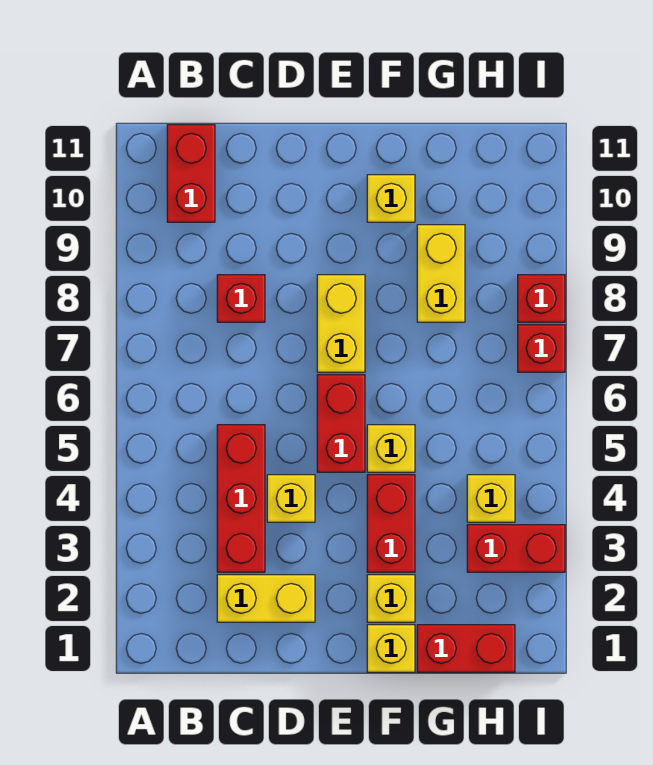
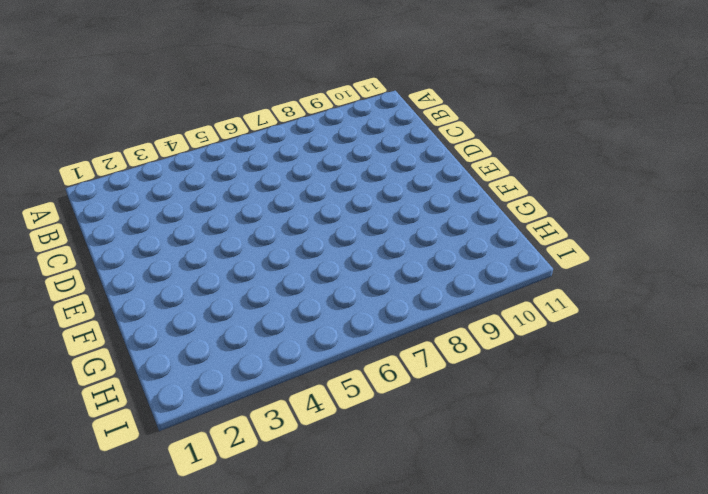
none -> red 1x2 brick [167,125,215,222]
none -> yellow 1x2 brick [217,575,315,622]
none -> red 1x3 brick [217,425,265,572]

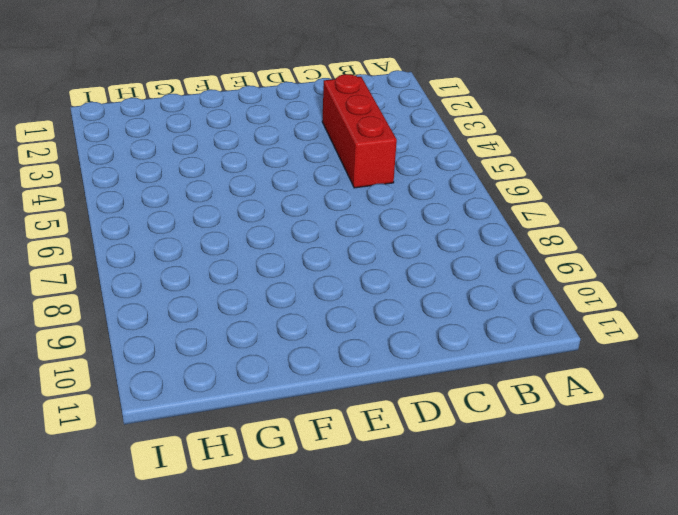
none -> red 1x2 brick [167,125,215,222]
none -> yellow 1x2 brick [217,575,315,622]
none -> red 1x1 brick [217,275,265,322]

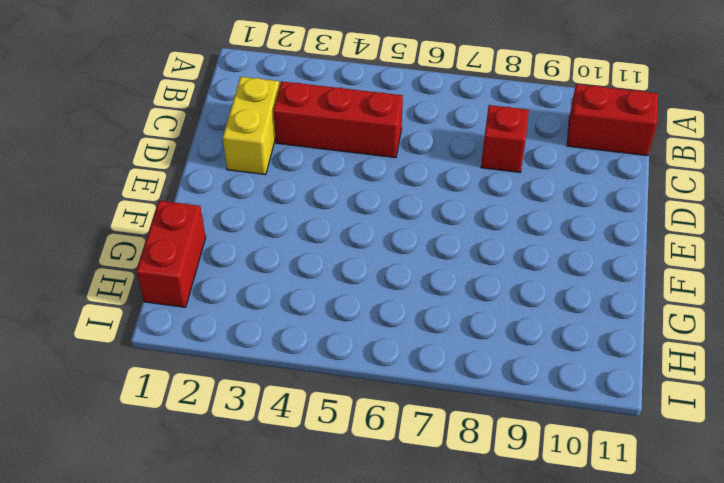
none -> yellow 1x1 brick [267,475,315,522]
none -> red 1x2 brick [317,375,365,472]
none -> yellow 1x2 brick [317,275,365,372]

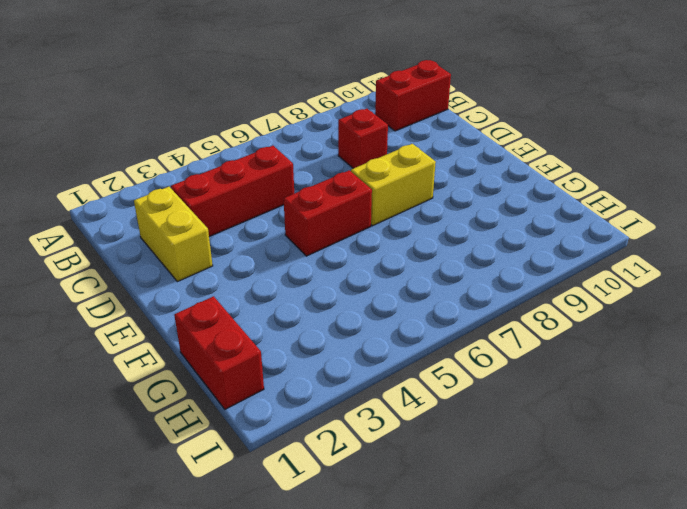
none -> yellow 1x1 brick [267,475,315,522]
none -> yellow 1x1 brick [367,625,415,672]
none -> yellow 1x1 brick [367,575,415,622]

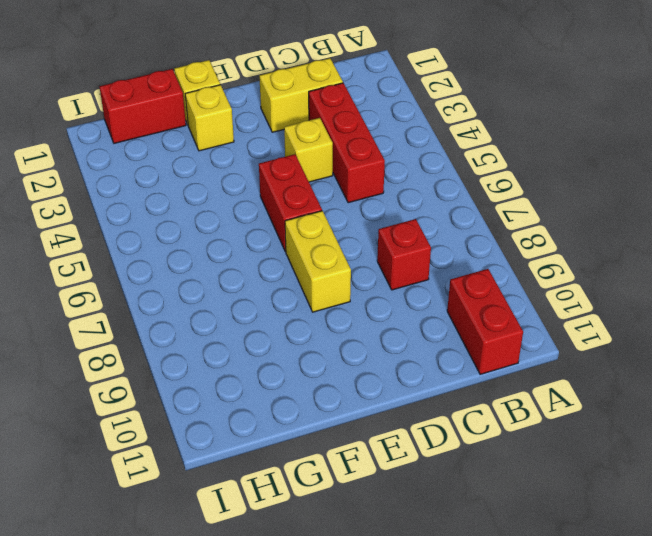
none -> red 1x2 brick [367,475,415,572]
none -> yellow 1x1 brick [367,425,415,472]
none -> yellow 1x1 brick [367,175,415,222]

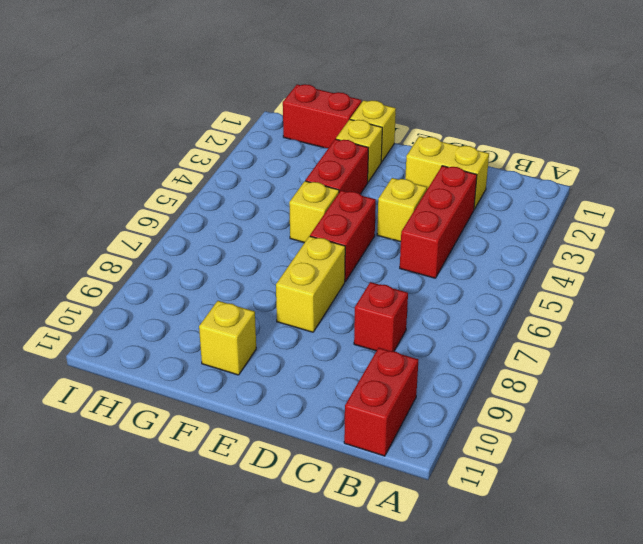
none -> yellow 1x2 brick [417,225,465,322]
none -> red 1x2 brick [467,525,565,572]
none -> yellow 1x1 brick [467,475,515,522]

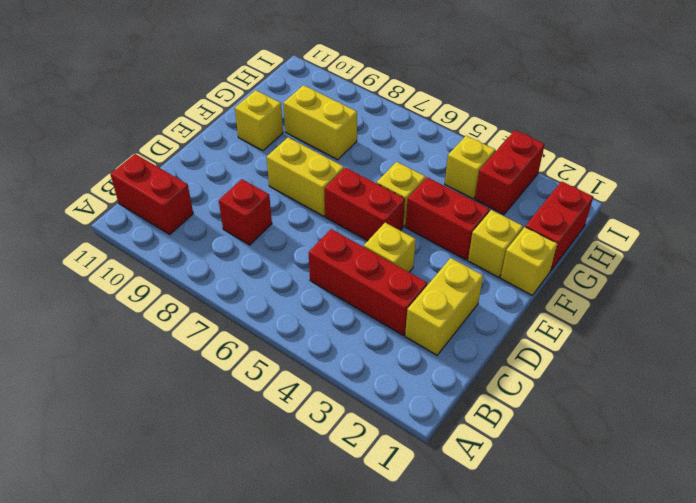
none -> red 1x1 brick [518,325,565,372]
none -> red 1x1 brick [518,275,565,322]

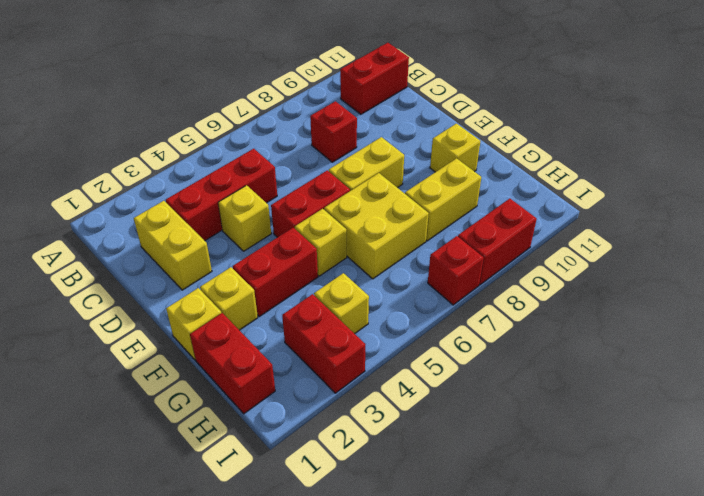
yellow 2x2 brick [324,173,429,279] -> none
red 1x2 brick [458,199,537,285] -> red 1x1 brick [518,275,565,322]

